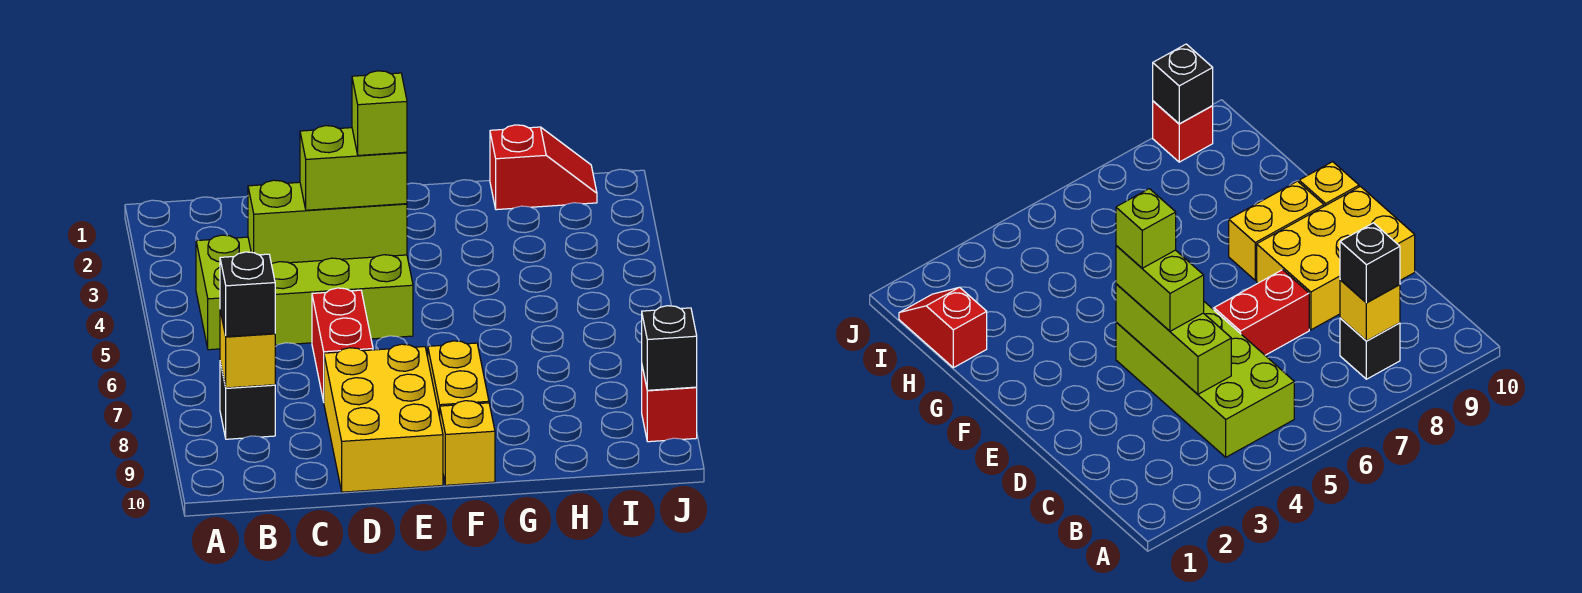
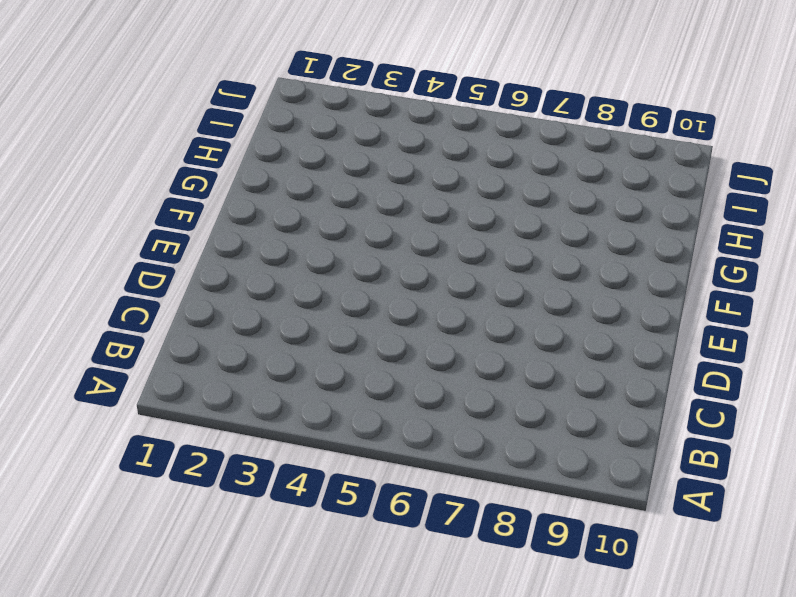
none -> lime 2x4 brick [196,235,413,350]
none -> black 1x1 brick [220,362,275,439]
none -> red 1x2 brick [312,288,373,402]

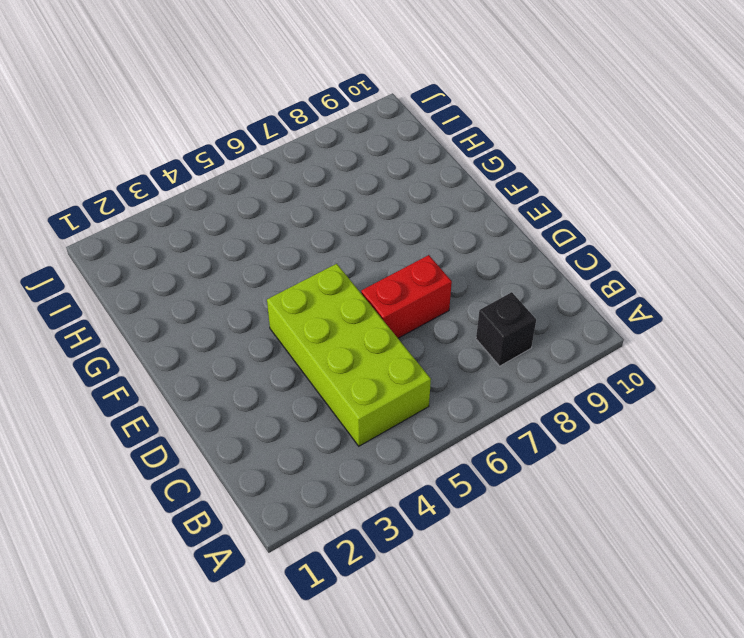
none -> yellow 2x3 brick [324,344,443,492]
none -> yellow 1x2 brick [428,341,489,417]
none -> yellow 1x1 brick [440,401,495,485]

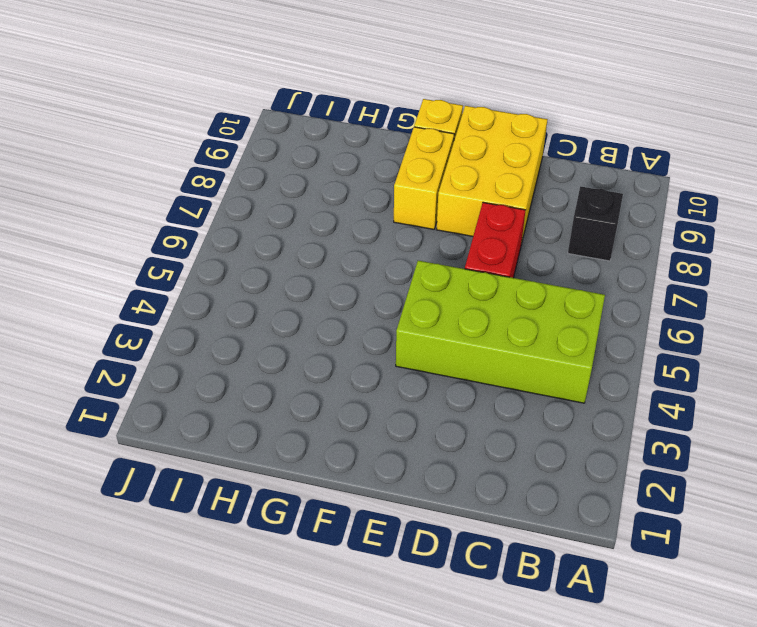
none -> red 1x2 slope [490,125,597,210]
none -> red 1x1 brick [642,367,697,442]
none -> yellow 1x1 brick [220,311,275,388]

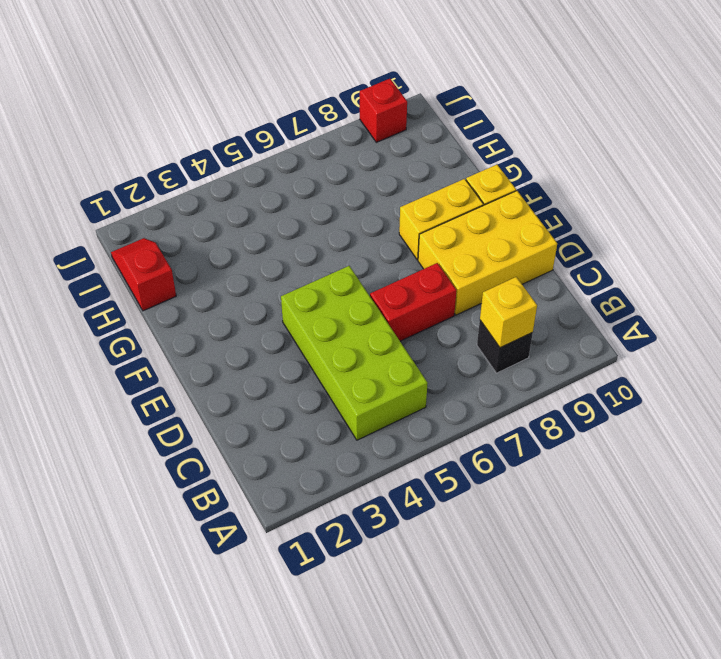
none -> lime 1x3 brick [248,180,407,264]
none -> black 1x1 brick [642,306,697,390]
none -> black 1x1 brick [220,252,275,337]

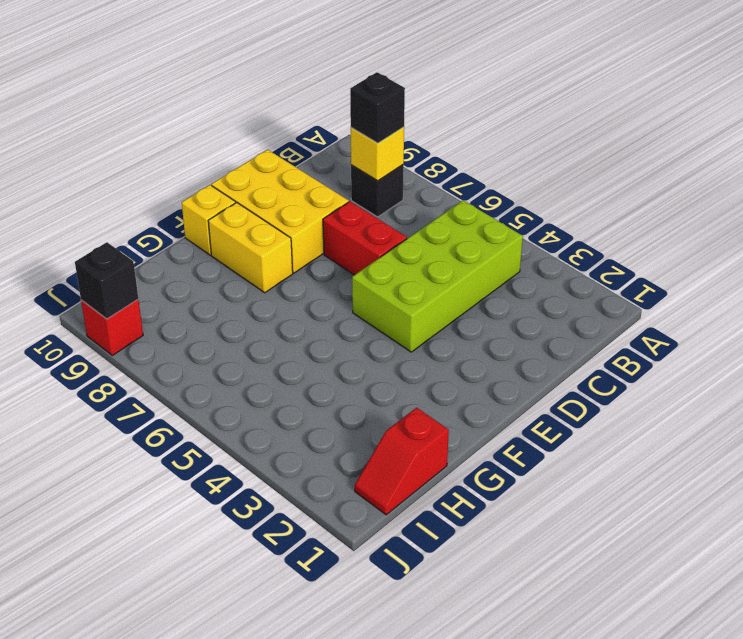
none -> lime 1x3 brick [248,180,407,264]
none -> lime 1x2 brick [300,126,407,210]
none -> lime 1x1 brick [352,71,407,155]

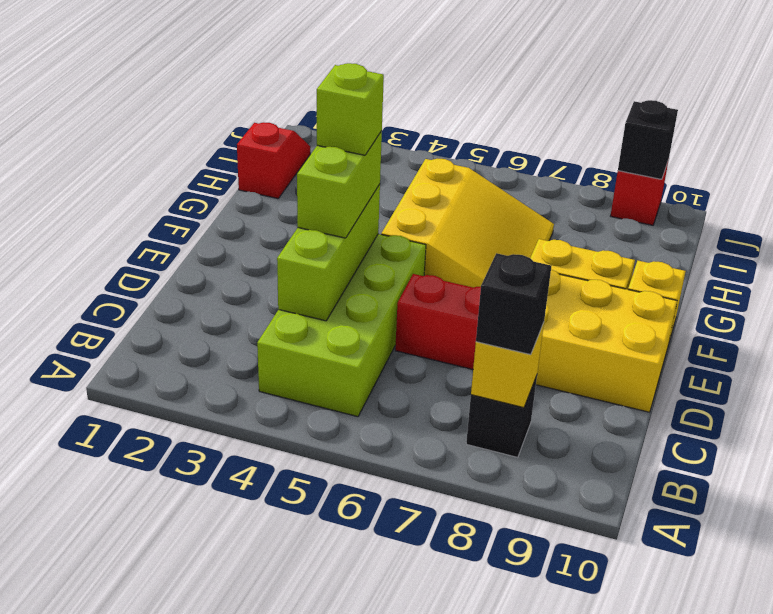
yellow 3x3 slope [381,159,554,288] -> none

